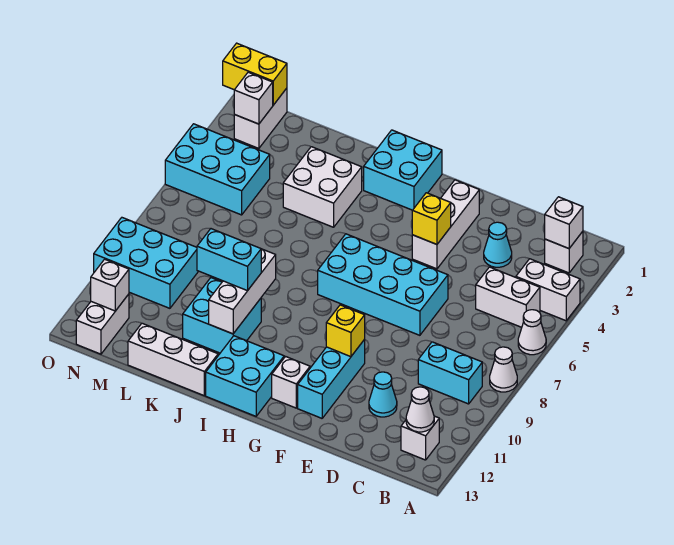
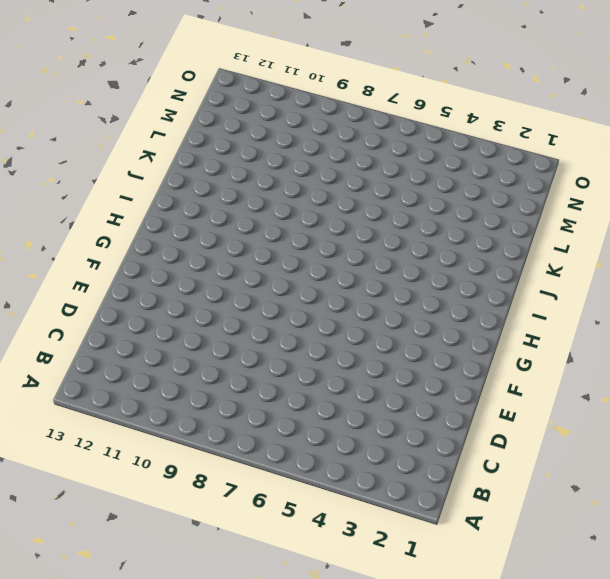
none -> white 1x2 brick [516,259,580,321]
none -> white 1x1 cone [518,310,546,355]
none -> white 1x1 cone [490,347,517,392]
none -> white 1x1 brick [545,231,583,273]

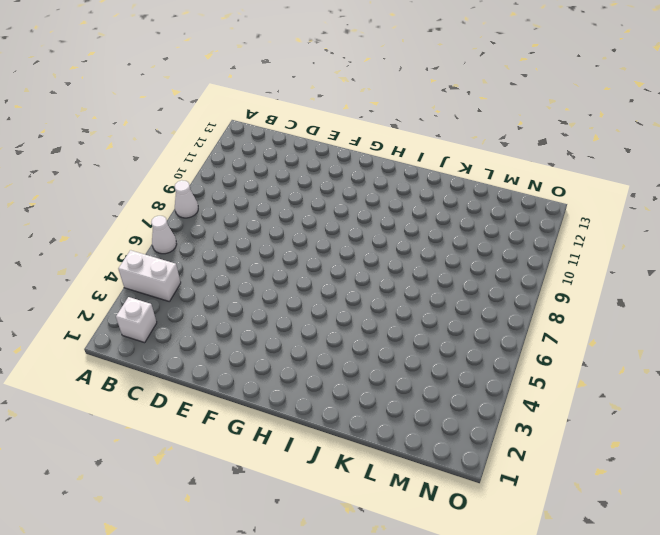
none -> white 1x2 brick [476,267,540,327]
none -> cyan 1x2 brick [418,342,482,404]
none -> white 1x1 brick [401,416,439,460]
none -> cyan 1x1 cone [484,222,512,267]

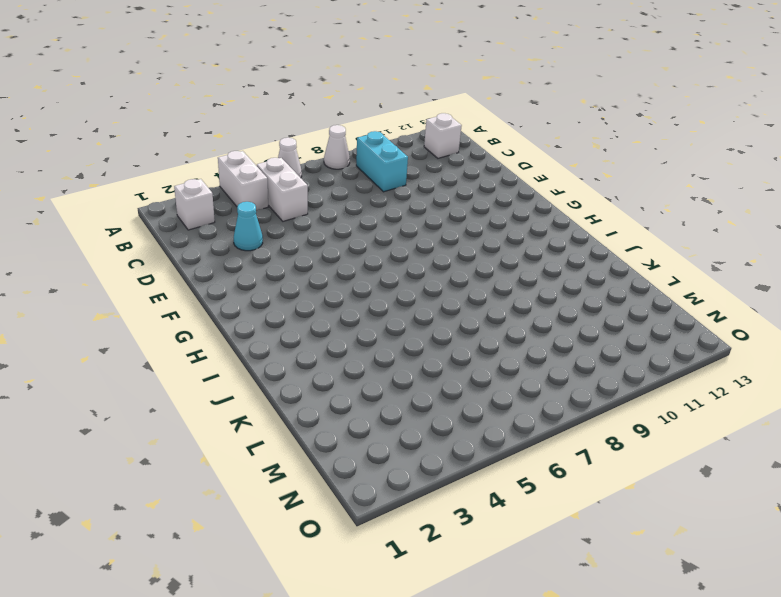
none -> cyan 1x1 cone [369,372,397,417]
none -> cyan 2x4 brick [318,234,448,335]
none -> white 1x3 brick [412,180,479,269]
none -> cyan 1x3 brick [298,339,365,418]

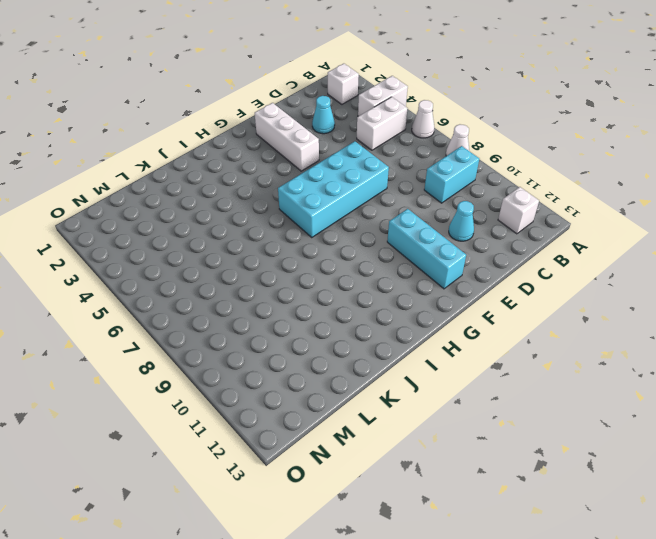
none -> white 1x1 brick [272,357,310,408]
none -> cyan 2x2 brick [364,130,442,210]
none -> cyan 2x2 brick [206,336,284,416]
none -> white 2x2 brick [283,147,362,227]

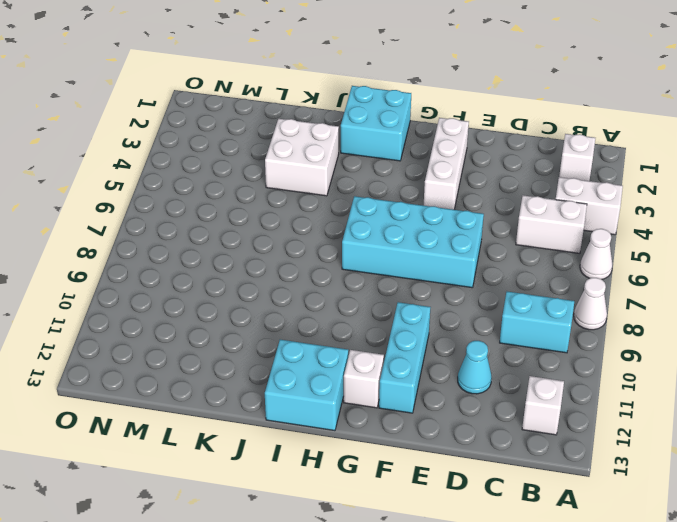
none -> cyan 1x1 cone [484,222,512,267]
none -> cyan 2x2 brick [183,278,261,353]
none -> white 1x3 brick [128,323,218,396]
none -> cyan 2x3 brick [165,124,270,215]

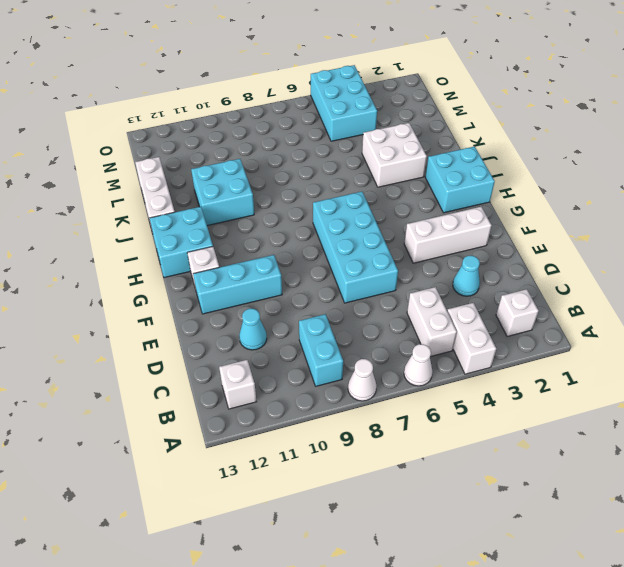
none -> cyan 2x3 brick [94,218,198,308]
none -> white 1x2 brick [234,88,287,148]
none -> white 1x2 brick [76,294,129,354]
none -> white 1x1 brick [545,197,583,249]

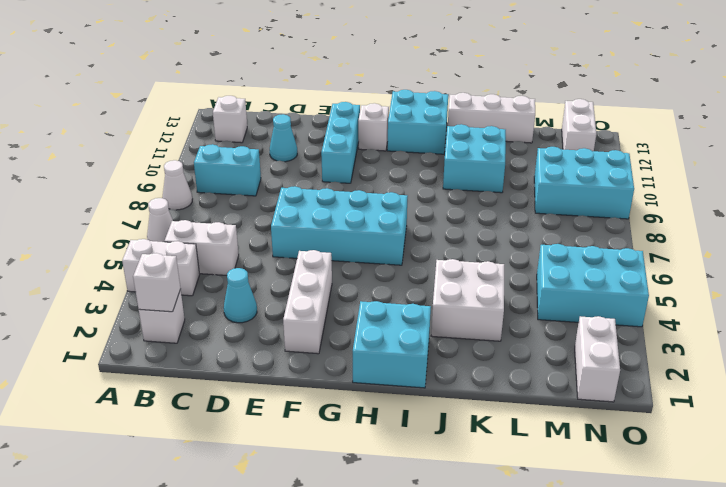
none -> white 1x1 cone [406,387,434,432]
none -> yellow 1x1 brick [412,193,451,244]
none -> yellow 1x1 brick [326,305,365,357]
none -> white 1x3 brick [209,249,276,334]

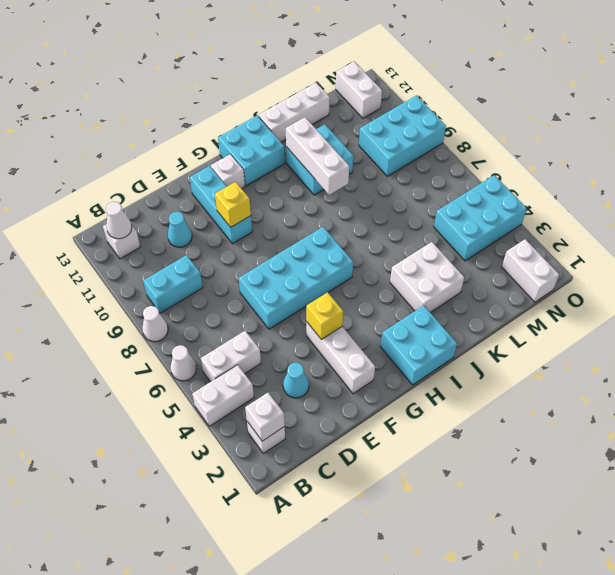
none -> yellow 1x2 brick [223,43,287,105]
none -> white 1x1 brick [234,72,273,124]
none -> white 1x1 brick [91,259,129,311]
none -> cyan 1x2 brick [197,229,261,291]

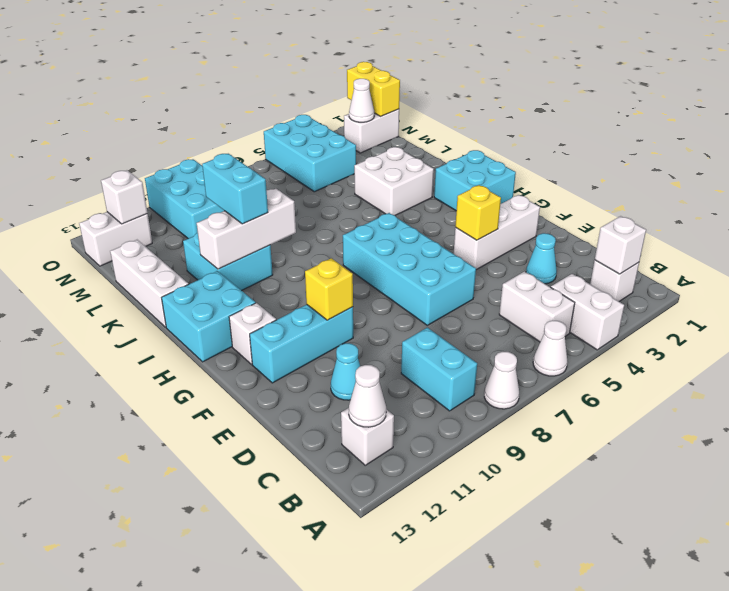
white 1x1 cone [349,79,374,122] -> white 1x1 brick [234,72,273,124]

